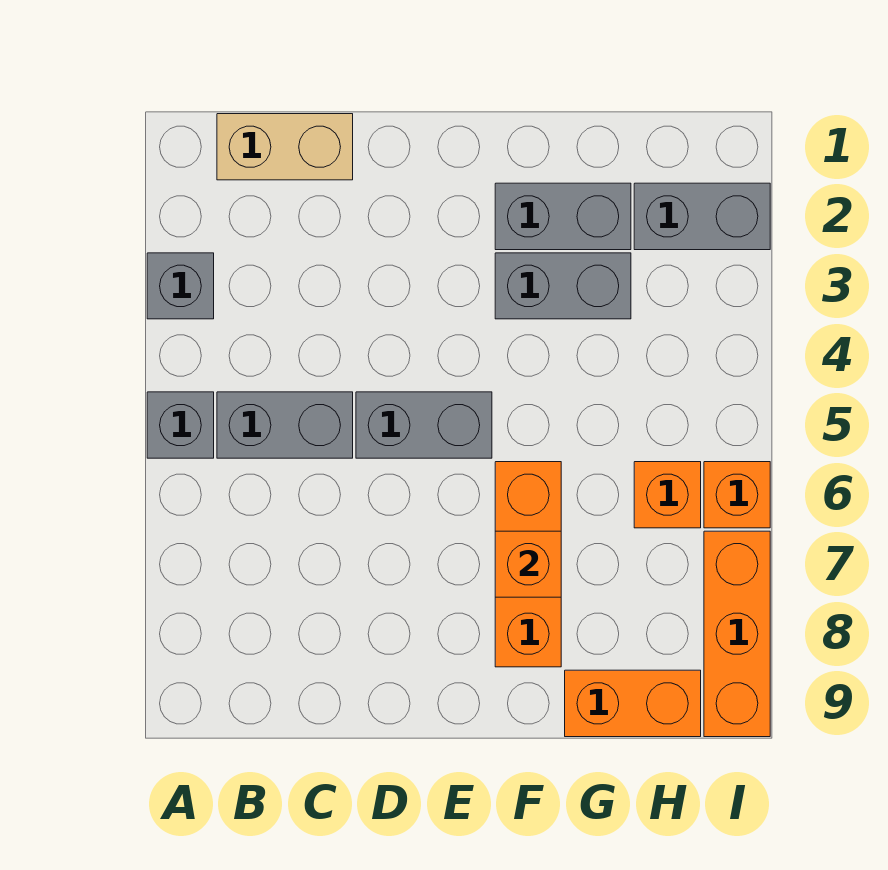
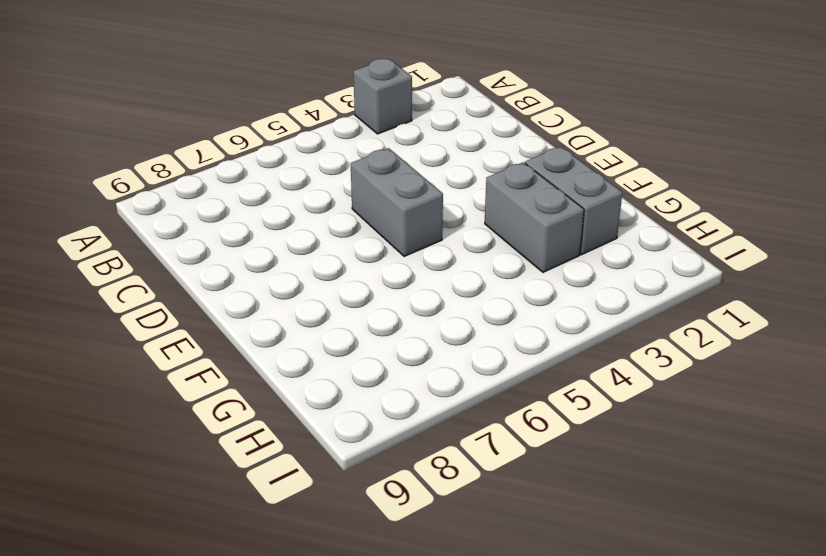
none -> grey 1x1 brick [147,392,214,458]
none -> tan 1x2 brick [217,114,353,180]
none -> grey 1x2 brick [217,392,353,458]

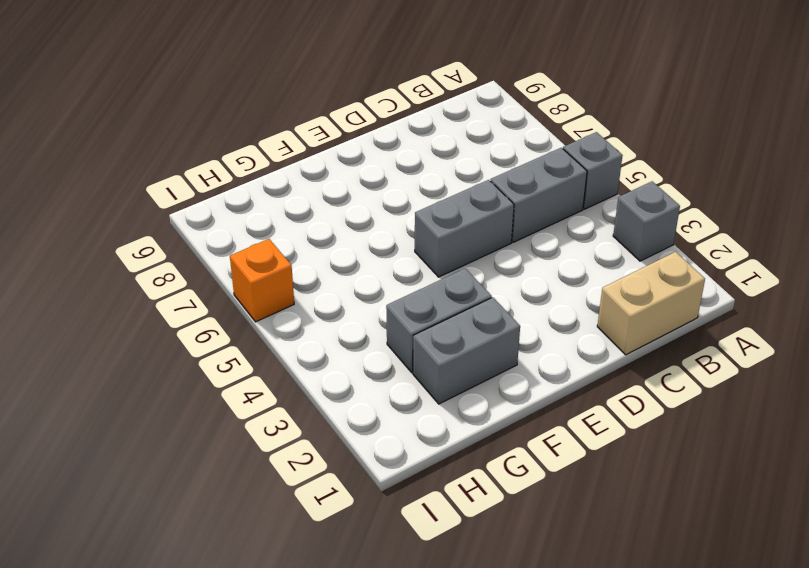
none -> orange 1x3 brick [495,462,561,667]
none -> orange 1x2 brick [565,670,701,737]
none -> grey 1x2 brick [634,183,770,250]

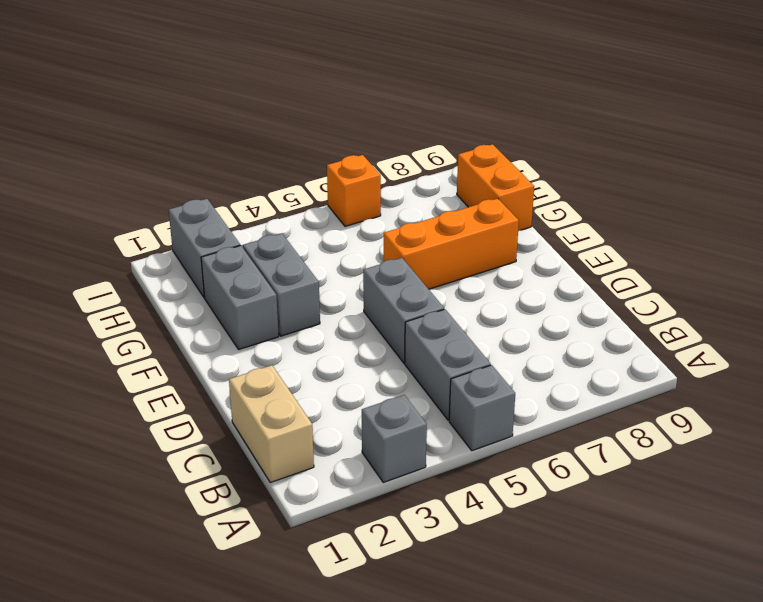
none -> orange 1x1 brick [634,462,701,528]
none -> orange 1x3 brick [704,531,770,737]
none -> orange 1x1 brick [495,531,561,597]

